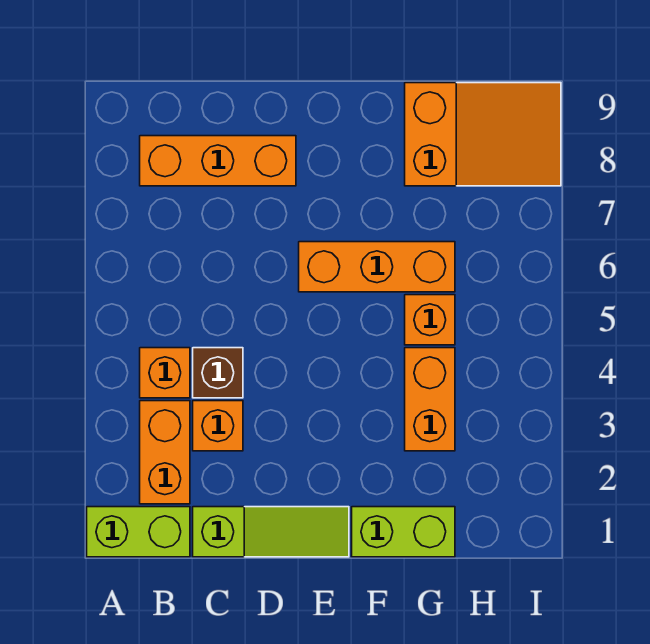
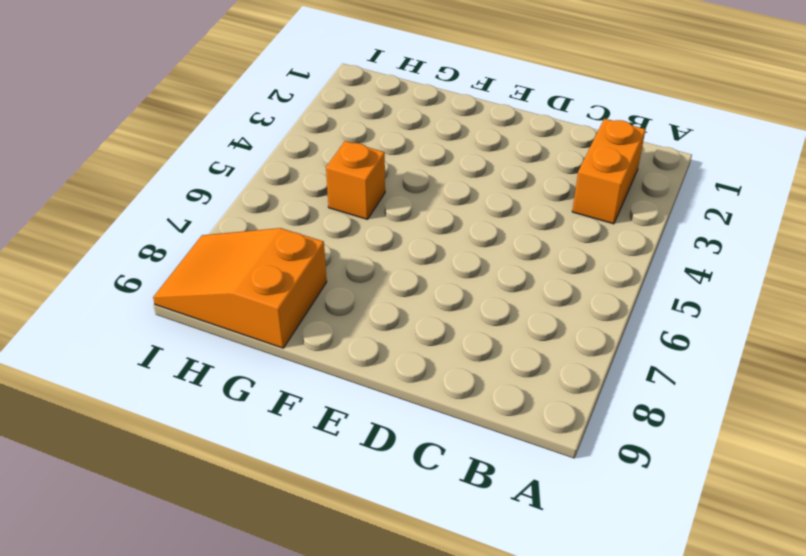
none -> lime 1x2 brick [87,507,190,557]
none -> orange 1x1 brick [140,348,190,398]
none -> orange 1x3 brick [140,136,296,186]

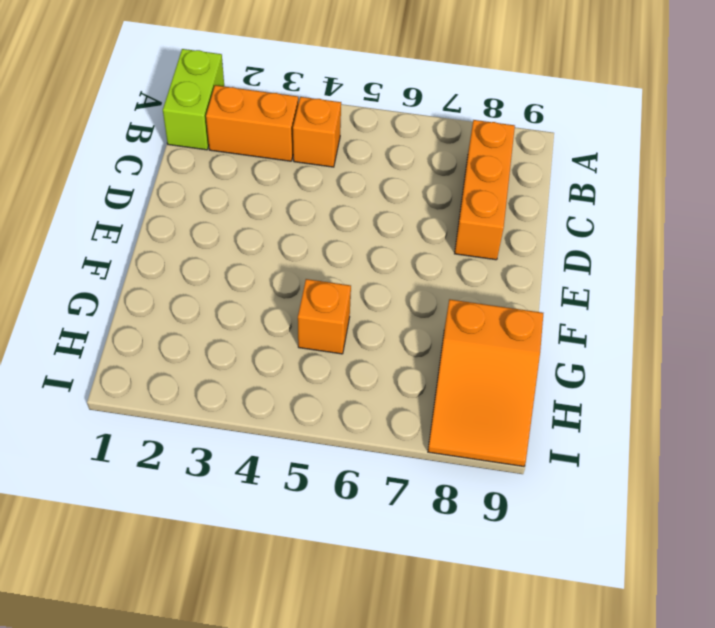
none -> lime 1x3 slope [193,507,349,557]
none -> orange 1x1 brick [193,401,243,451]
none -> brown 1x1 brick [193,348,243,398]

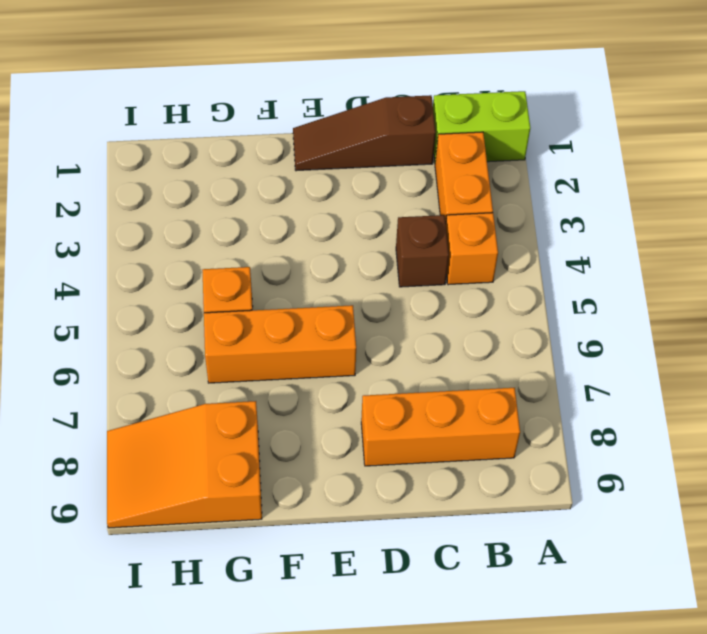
brown 1x3 slope [293,95,436,171] -> lime 1x3 slope [193,507,349,557]
none -> orange 1x1 brick [193,401,243,451]
none -> lime 1x2 brick [352,507,455,557]
none -> orange 1x2 brick [405,348,455,451]

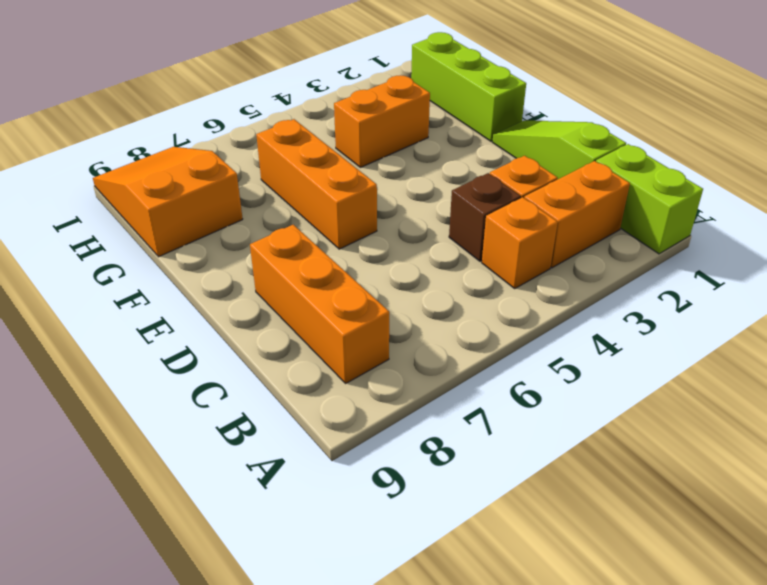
lime 1x3 brick [411,32,526,141] -> lime 1x2 brick [352,507,455,557]
none -> orange 1x1 brick [405,295,455,345]

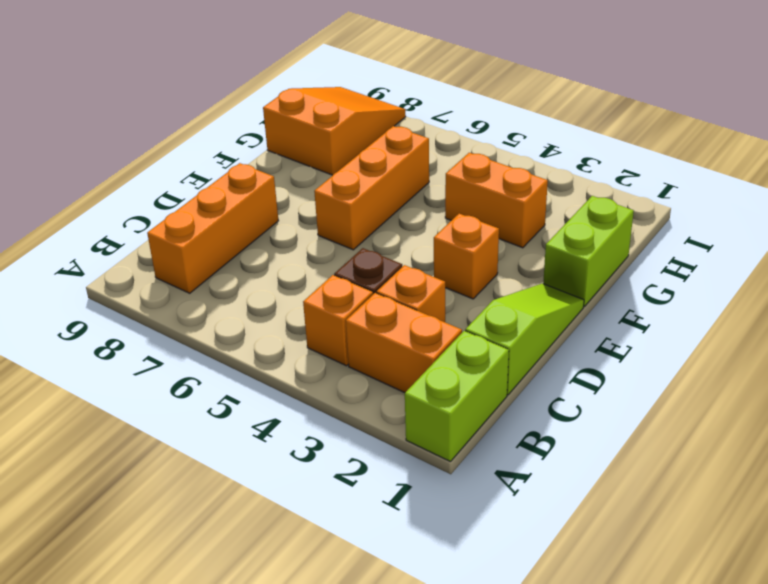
orange 1x1 brick [434,214,499,299] -> orange 1x1 brick moved to [405,295,455,345]

